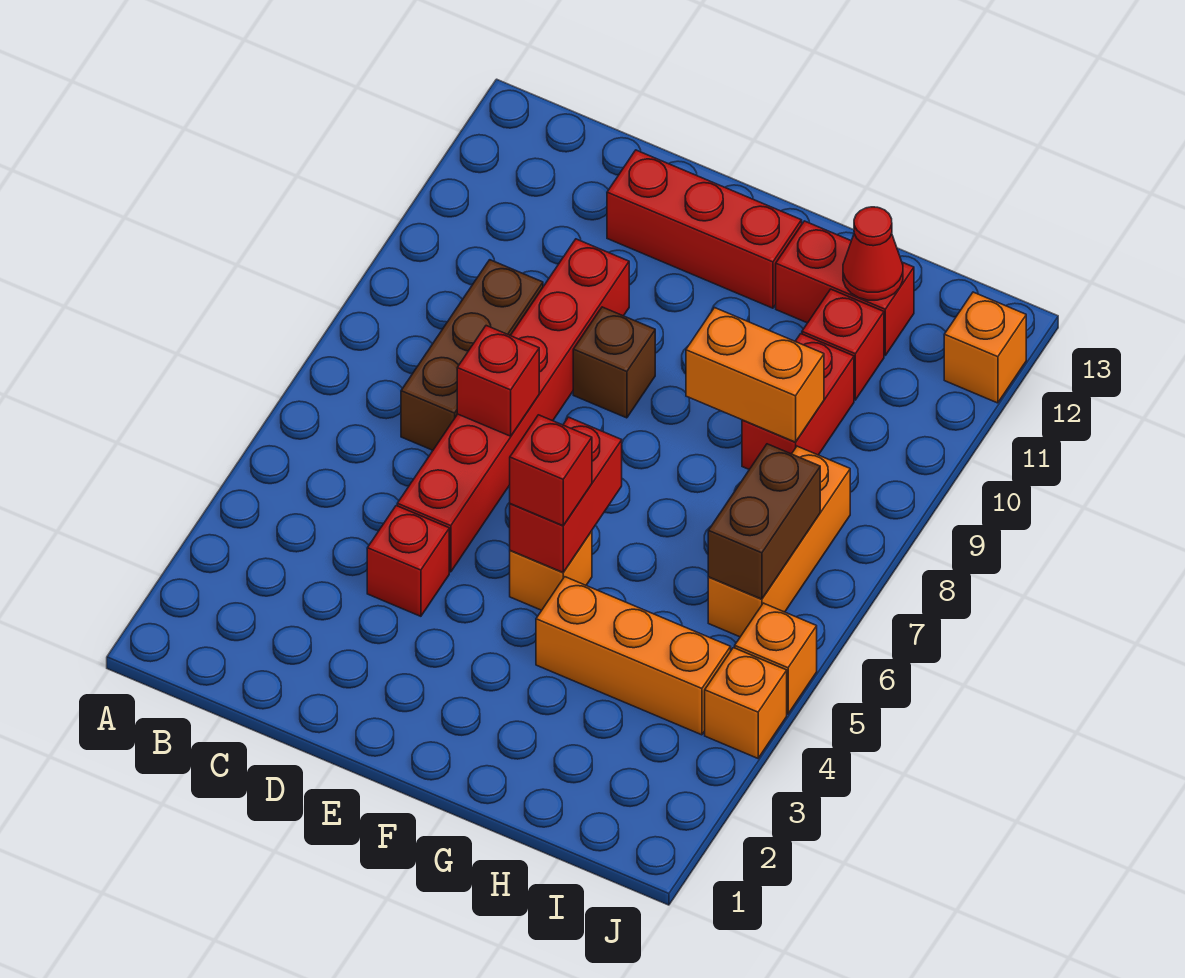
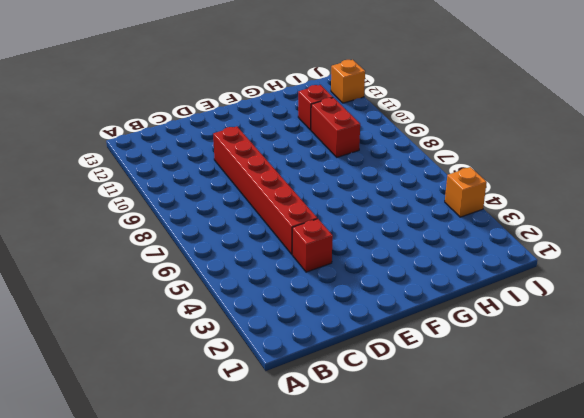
none -> brown 1x3 brick [401,260,543,450]
none -> red 1x3 brick [607,150,802,308]
none -> brown 1x1 brick [573,307,655,418]

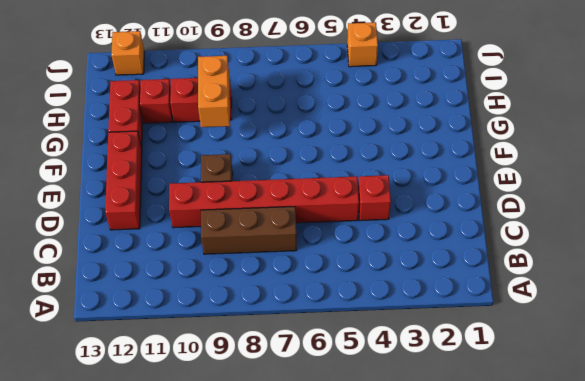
none -> orange 1x1 brick [510,531,592,610]
none -> orange 1x3 brick [536,577,731,735]
none -> orange 1x3 brick [708,446,850,637]

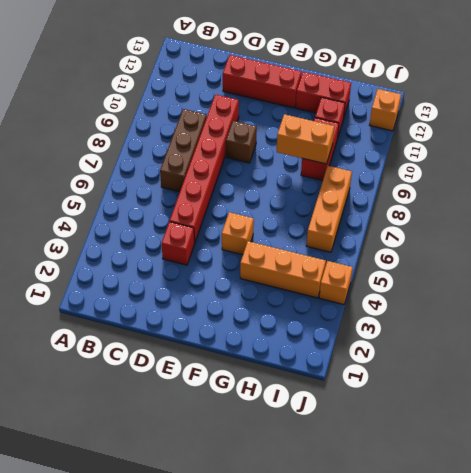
none -> orange 1x1 brick [735,603,817,714]
none -> red 1x1 brick [457,326,539,436]
none -> red 1x2 brick [510,417,622,572]

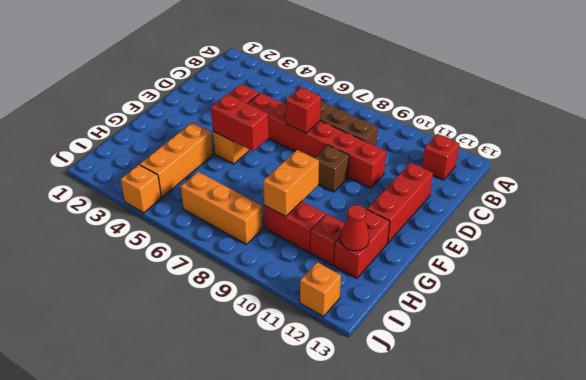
red 1x1 brick [422,134,460,180] -> red 1x1 brick moved to [510,415,592,526]
none -> orange 1x1 brick [735,603,817,714]
none -> brown 1x2 brick [708,444,820,599]

